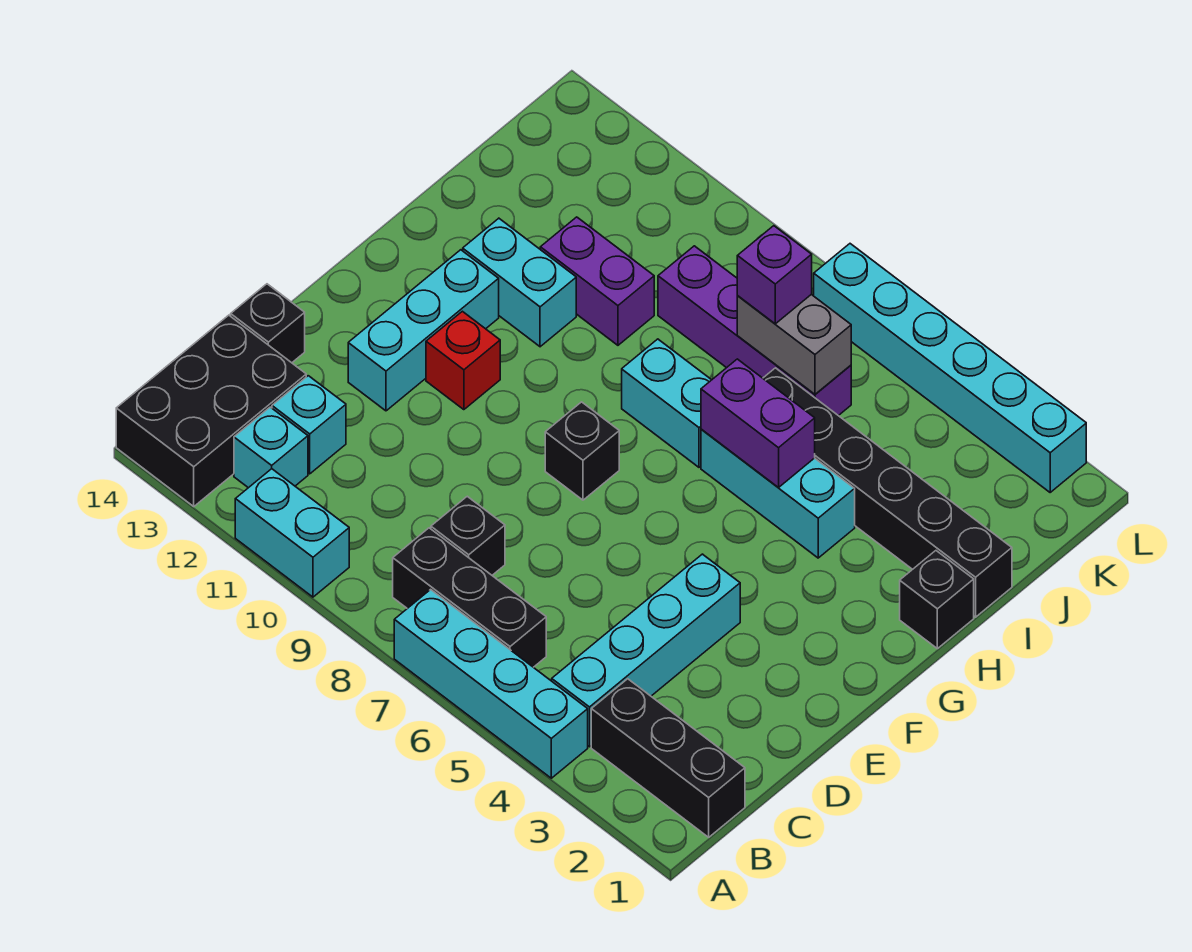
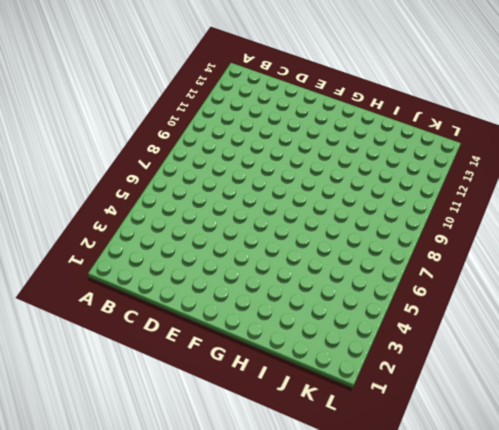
none -> cyan 1x4 brick [394,589,588,778]
none -> cyan 1x2 brick [235,469,349,597]
none -> black 2x3 brick [116,315,306,506]

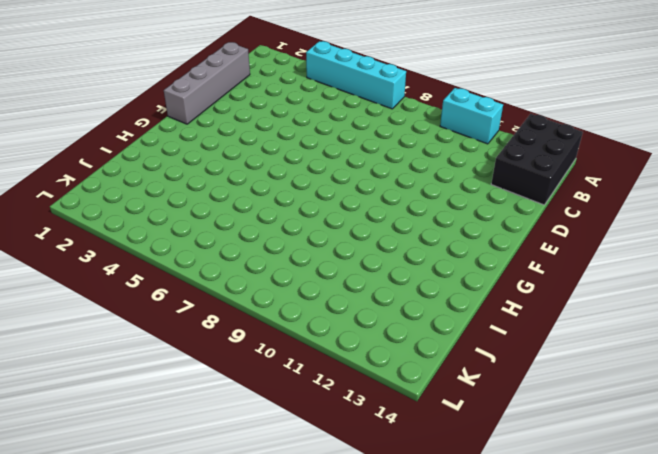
grey 1x4 brick [164,42,250,124] -> none
none -> black 1x3 brick [591,679,745,837]
none -> cyan 1x4 brick [552,554,740,747]
none -> black 1x3 brick [393,528,546,667]

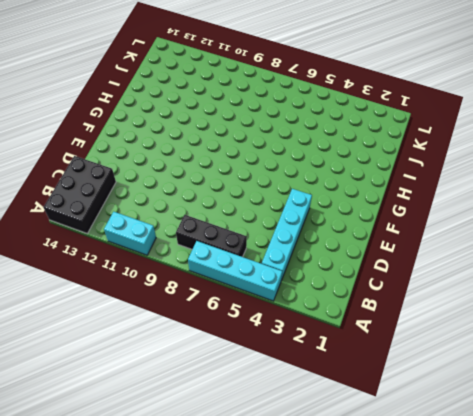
none -> black 1x3 brick [591,679,745,837]
none -> cyan 1x1 brick [234,407,308,488]
none -> black 1x1 brick [431,496,505,575]

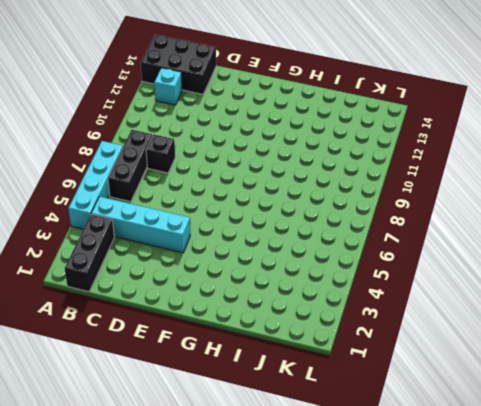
none -> cyan 1x2 brick [235,469,349,597]
none -> cyan 1x1 brick [272,376,346,474]
none -> black 1x1 brick [231,284,305,363]

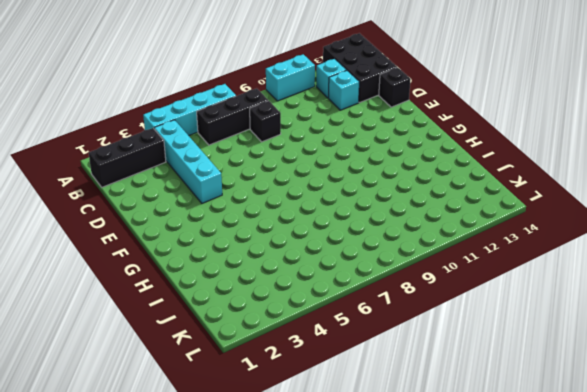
none -> cyan 1x3 brick [348,250,499,411]
none -> black 1x1 brick [545,402,619,500]
none -> red 1x1 brick [426,311,500,410]

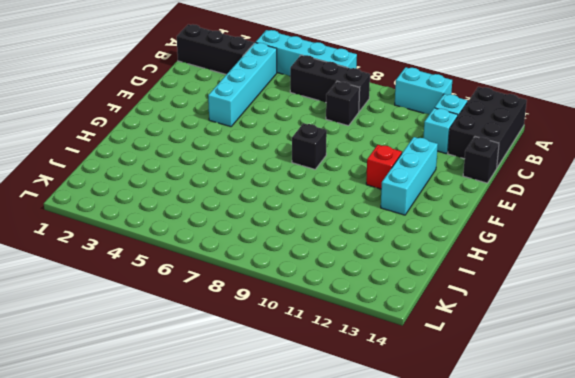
none -> black 1x1 brick [900,551,974,649]
none -> cyan 1x3 brick [701,429,855,558]
none -> cyan 1x2 brick [622,339,711,467]

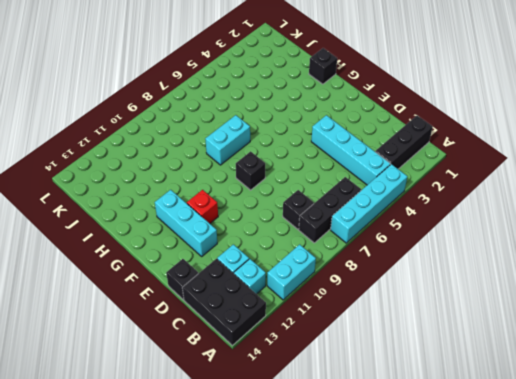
none -> cyan 1x3 brick [701,429,855,558]
none -> cyan 1x2 brick [463,218,576,347]
none -> black 1x6 brick [763,368,1012,617]

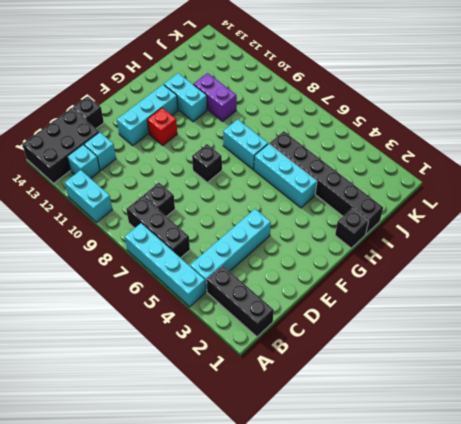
none -> purple 1x4 brick [658,246,851,416]
none -> cyan 1x6 brick [814,244,1086,492]
none -> purple 1x2 brick [701,359,815,487]

